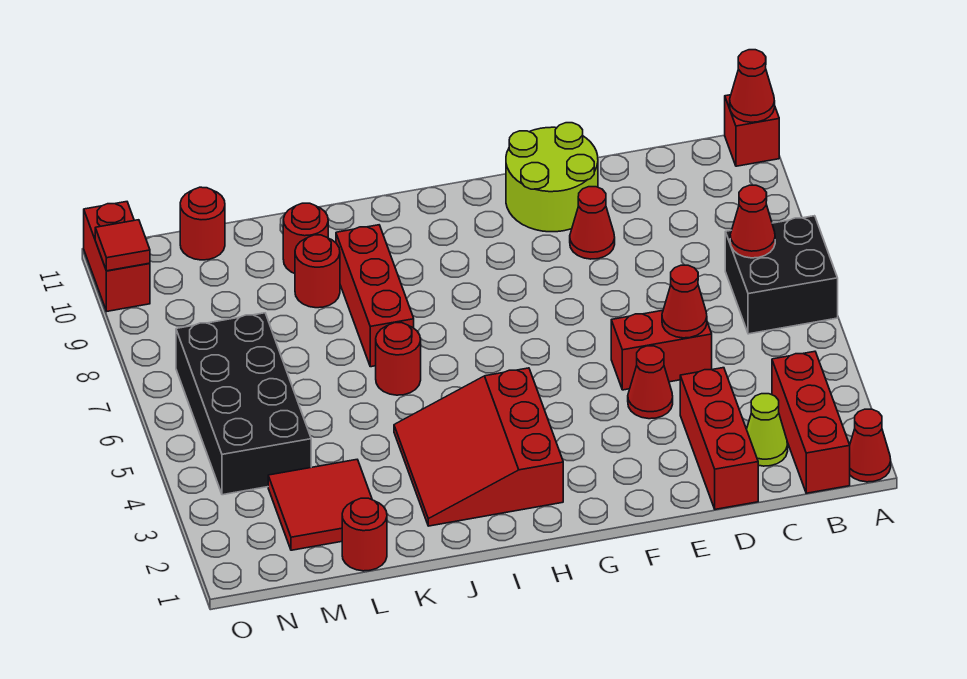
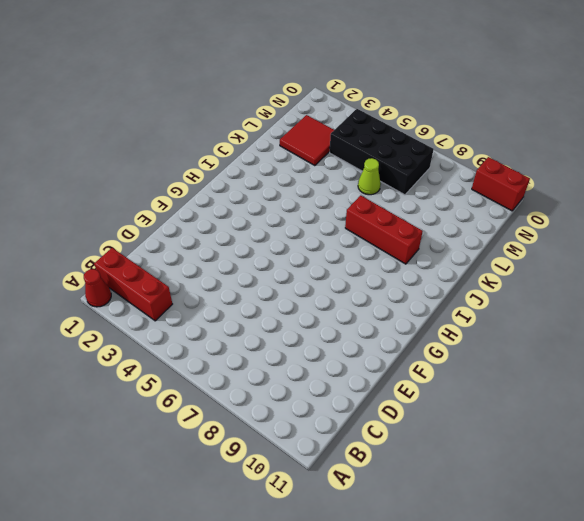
lime 1x1 cone [358,158,381,195] -> lime 1x1 cone moved to [747,394,788,466]
none -> black 2x2 brick [725,216,838,334]
none -> red 1x1 brick [725,95,779,166]
none -> red 1x3 brick [680,368,758,509]

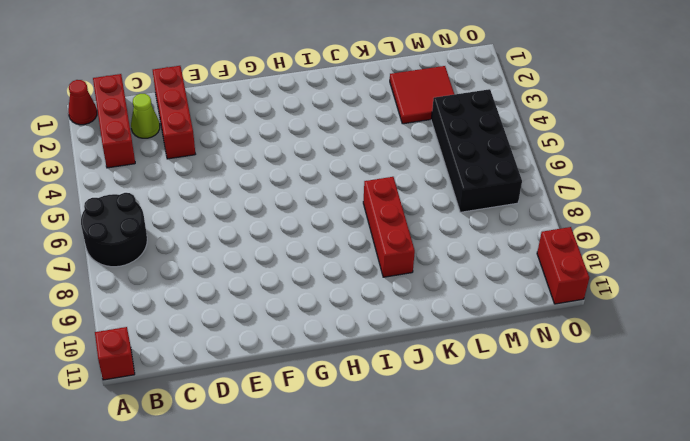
black 2x2 round brick [81,193,147,267] -> black 2x2 brick [725,216,838,334]
none -> red 1x2 brick [611,310,712,390]
none -> red 1x1 cone [628,346,673,419]
none -> red 1x1 cone [570,187,615,259]

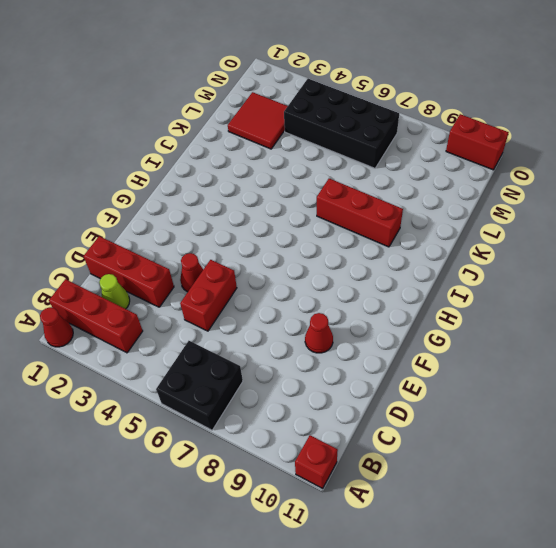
none -> lime 2x2 round brick [506,123,598,232]
none -> red 3x3 slope [394,368,563,526]
none -> red 1x1 round brick [376,323,421,395]

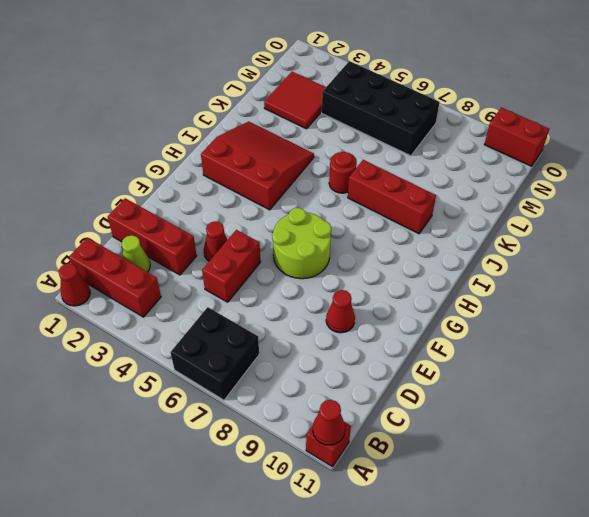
lime 2x2 round brick [272,208,331,279] -> lime 2x2 round brick moved to [506,123,598,232]
none -> red 1x1 round brick [295,235,340,308]
none -> red 1x1 round brick [283,203,328,273]
none -> red 1x1 round brick [342,498,387,571]

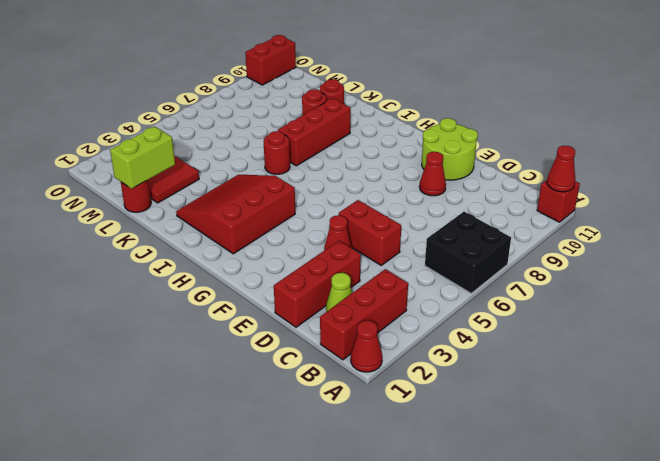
lime 1x2 brick [110,126,175,189] -> none
none -> black 2x4 brick [176,313,311,495]
none -> red 1x1 round brick [180,187,225,260]
none -> red 1x1 cone [730,185,775,258]

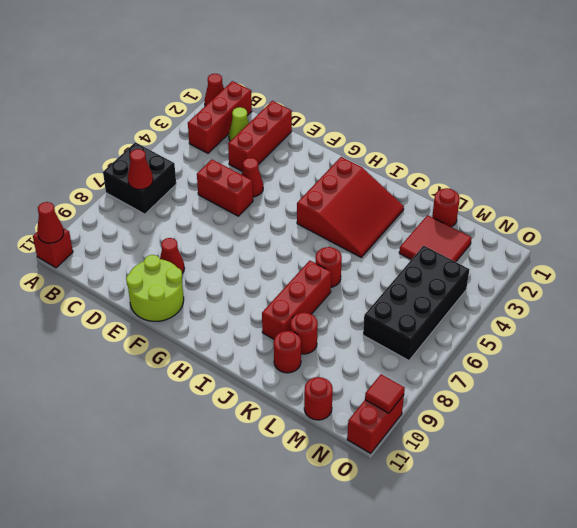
none -> red 1x1 cone [662,265,707,338]

